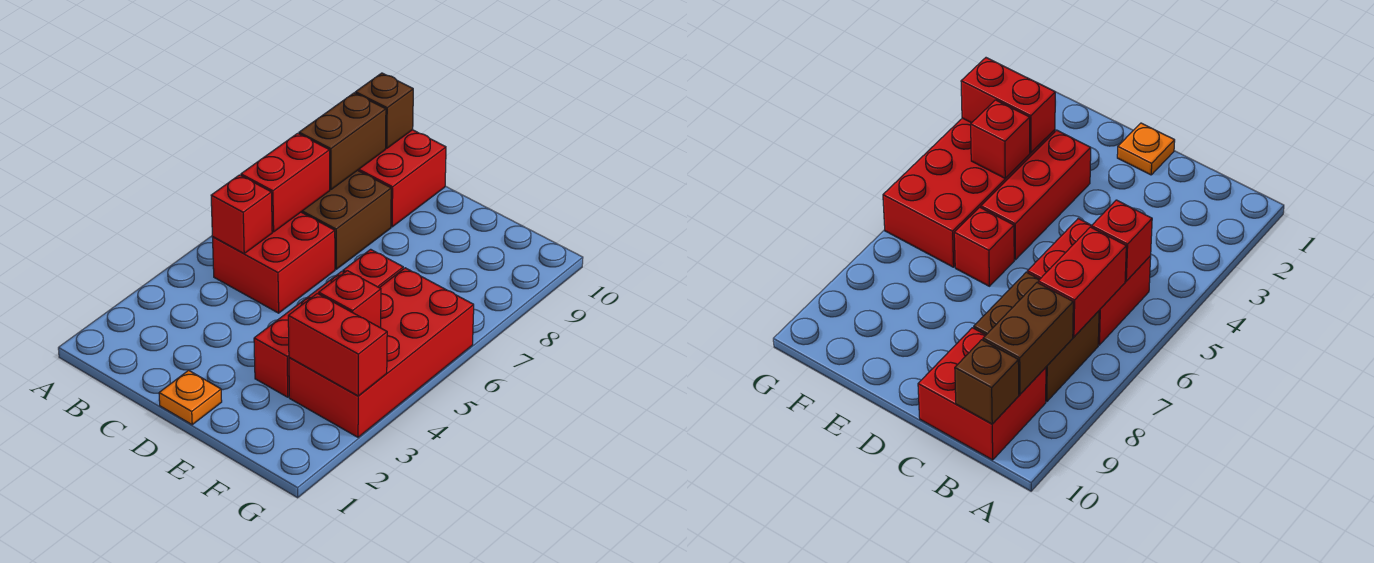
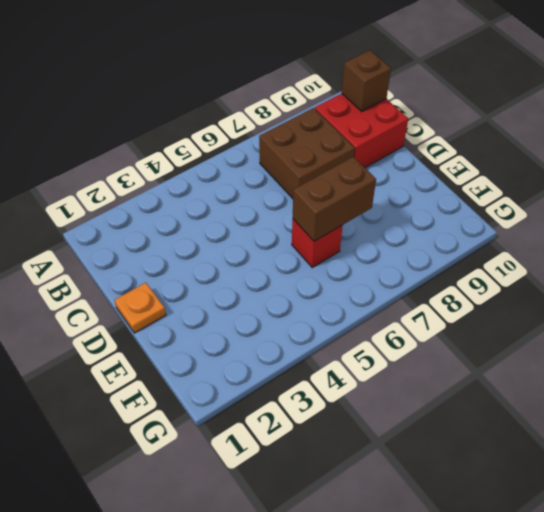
brown 1x2 brick [293,157,376,241] -> brown 1x2 brick moved to [299,93,386,189]
none -> red 2x2 brick [212,212,335,313]
none -> red 1x3 brick [254,271,344,397]
none -> red 2x4 brick [289,268,474,437]

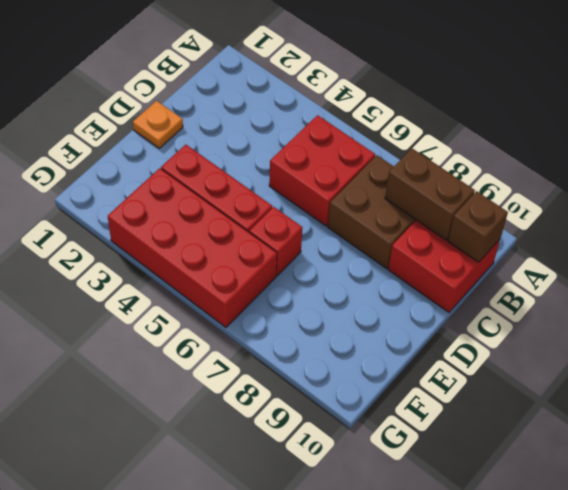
none -> red 1x1 brick [211,175,272,254]
none -> red 1x2 brick [241,133,330,232]
none -> red 1x2 brick [288,293,387,396]

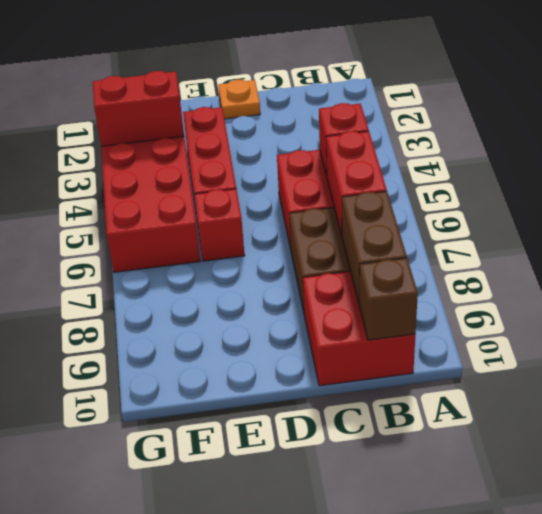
none -> red 1x1 brick [319,271,381,328]

